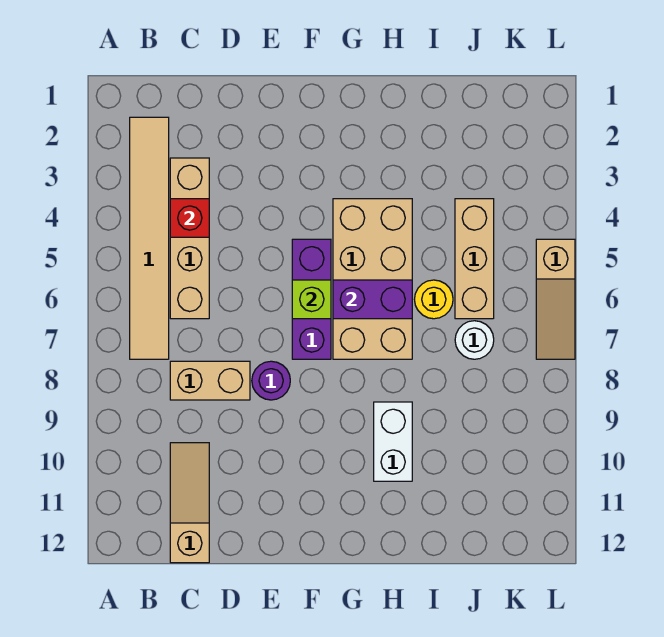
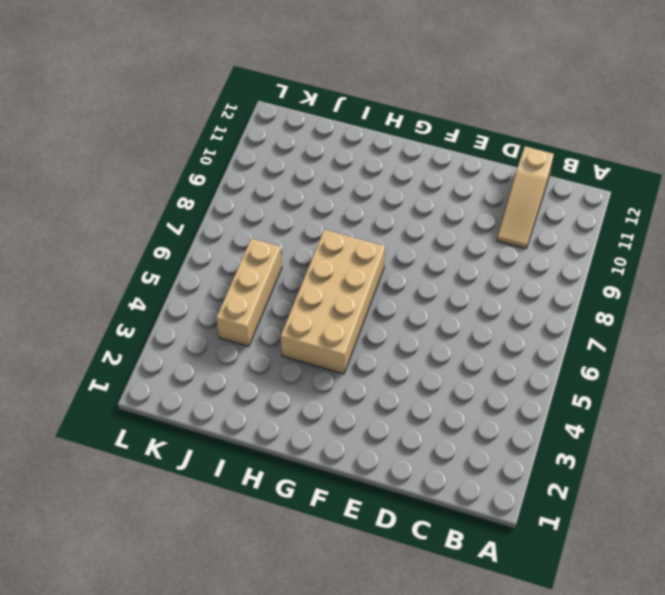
none -> tan 1x6 tile [130,117,169,359]
none -> tan 1x4 brick [170,158,209,319]
none -> tan 1x2 brick [170,361,250,400]

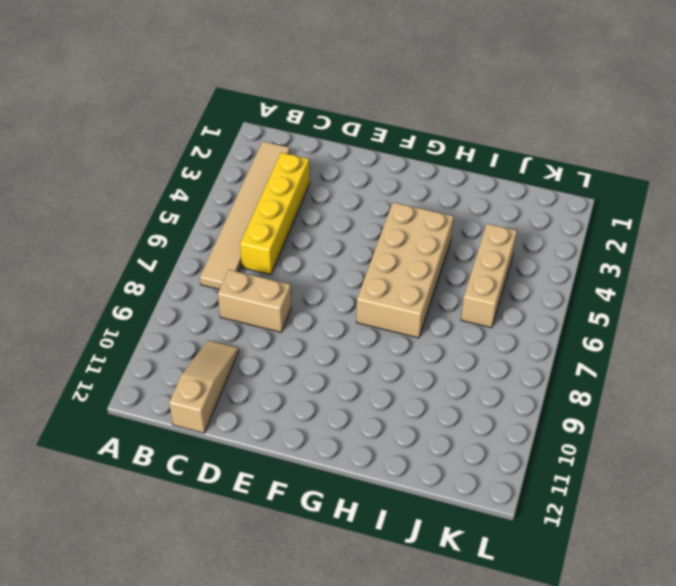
yellow 1x4 brick [240,153,310,275] -> tan 1x4 brick [170,158,209,319]
none -> purple 1x1 round brick [252,361,290,400]
none -> purple 1x3 brick [292,239,331,359]
none -> white 1x2 brick [374,402,412,481]

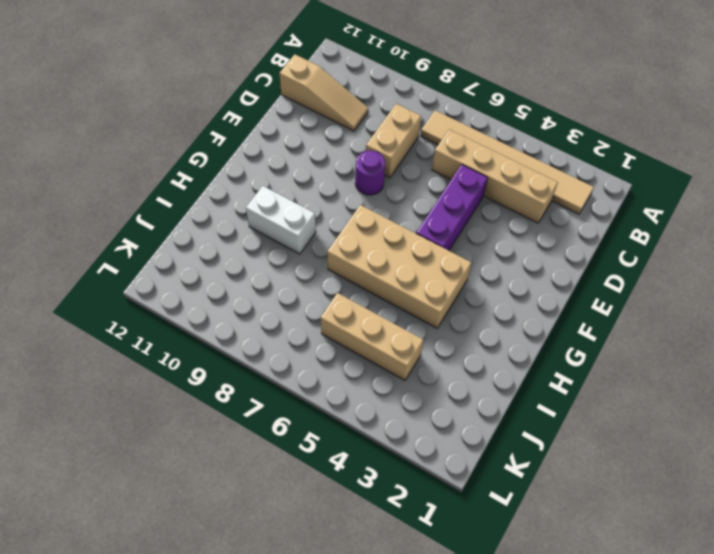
purple 1x3 brick [416,165,488,251] -> purple 1x3 brick turned to [292,239,331,359]
none -> yellow 1x1 round brick [414,280,453,319]
none -> white 1x1 round brick [455,321,494,359]
none -> tan 1x3 slope [536,239,575,359]

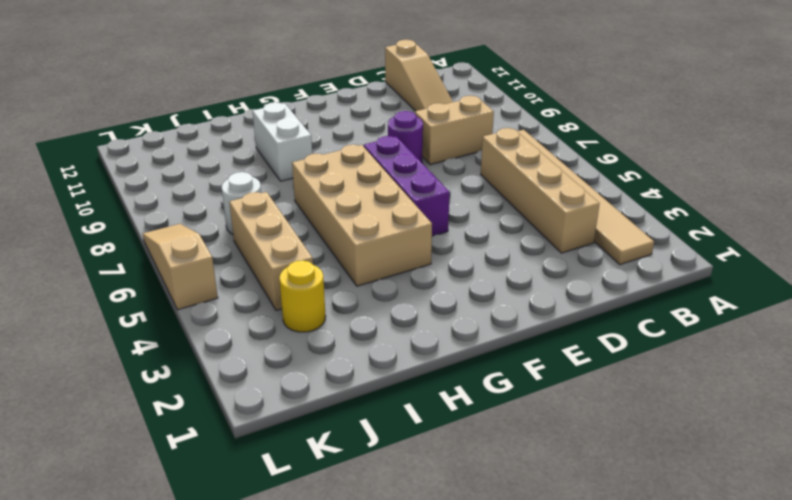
yellow 1x1 round brick [279,260,326,332] -> yellow 1x1 round brick moved to [414,280,453,319]
none -> red 1x1 brick [170,199,209,237]
none -> lime 1x1 brick [292,280,331,319]
none -> purple 1x2 brick [333,280,412,319]

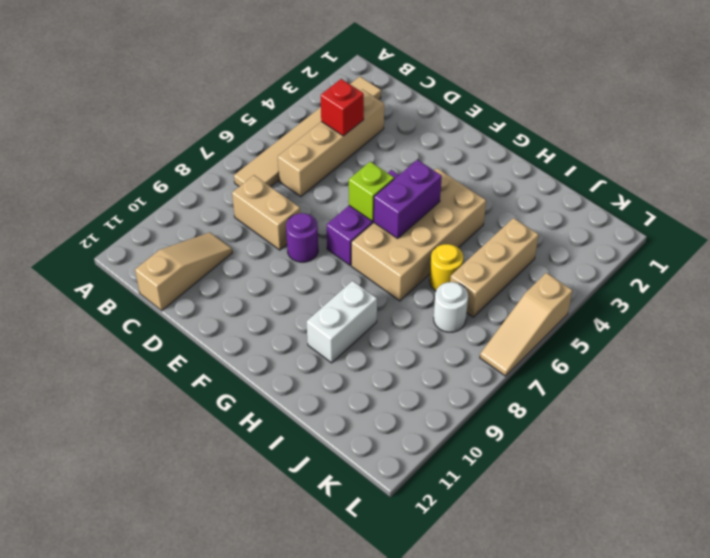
purple 1x2 brick [374,160,442,238] -> purple 1x2 brick turned to [333,280,412,319]

